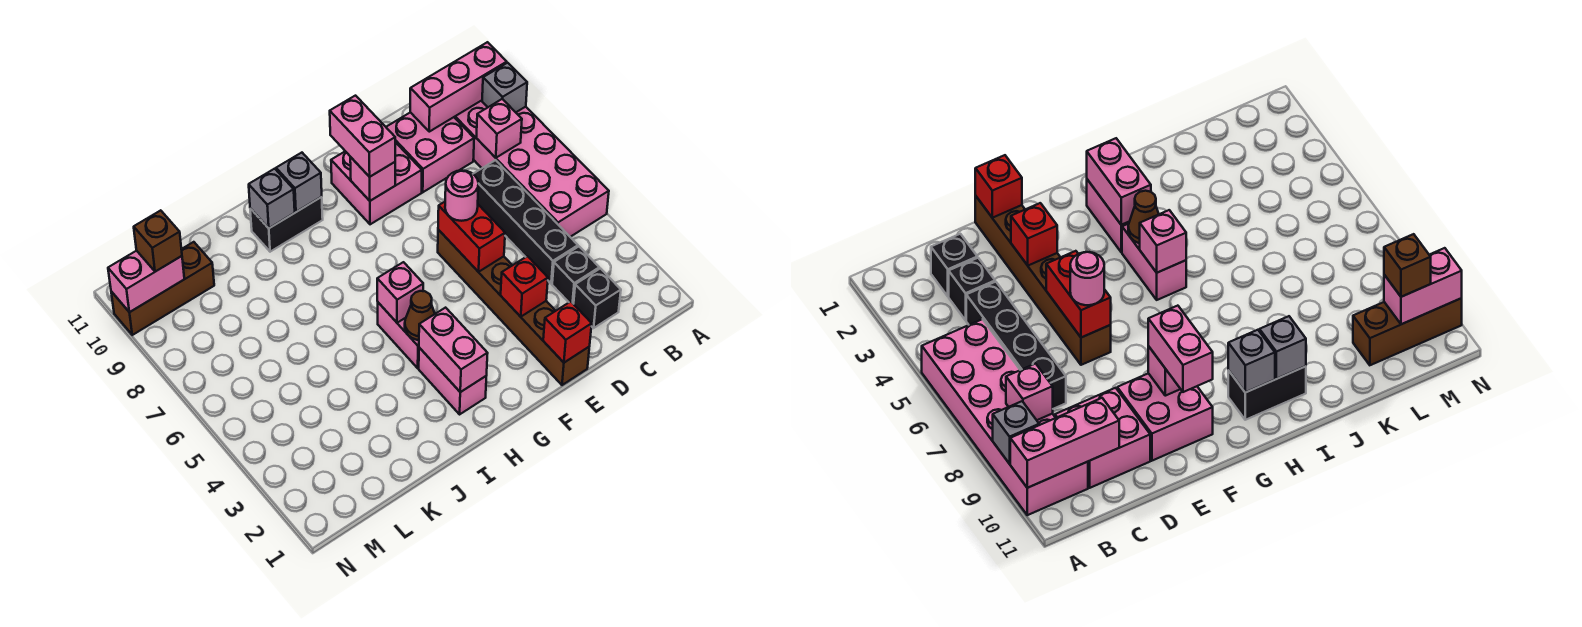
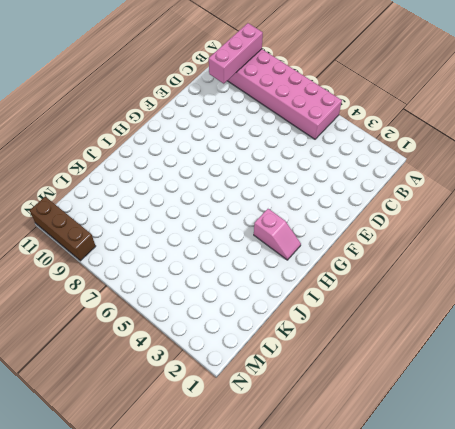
pink 1x2 slope [254,209,301,260] -> pink 1x2 brick [419,348,486,414]
brown 1x3 brick [30,197,96,261] -> brown 1x3 brick turned to [111,242,214,335]
none -> black 1x1 brick [574,268,621,328]
none -> black 1x1 brick [552,247,599,304]
none -> black 1x4 brick [474,160,578,284]

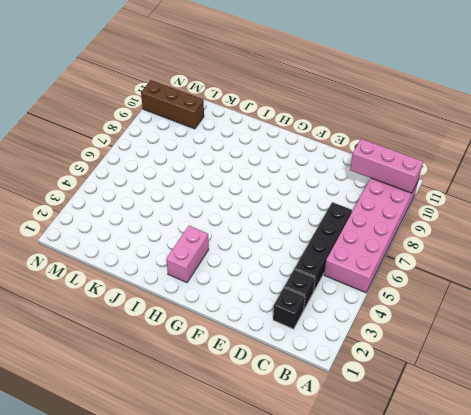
none -> pink 2x2 brick [386,112,474,192]
none -> brown 1x6 brick [438,230,589,385]
none -> pink 2x2 brick [331,142,422,224]

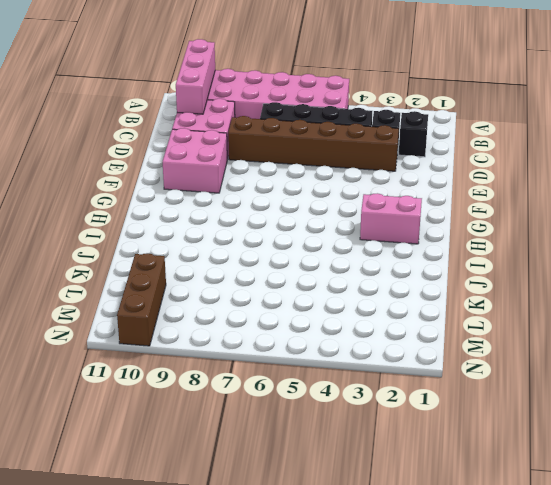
brown 1x6 brick [228,116,399,171] -> brown 1x6 brick moved to [438,230,589,385]
none -> pink 1x2 brick [378,303,419,368]
none -> black 1x2 brick [250,197,323,252]
none -> grey 1x1 brick [482,63,527,112]

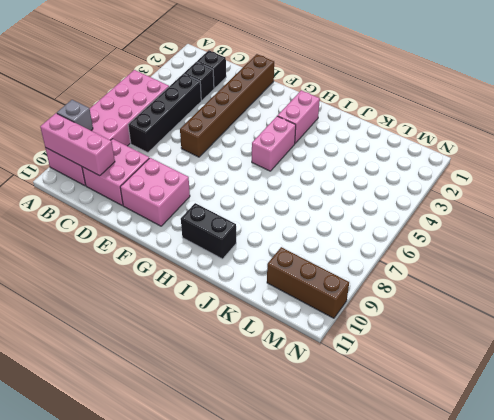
none -> pink 1x1 brick [476,99,522,158]
none -> red 1x1 brick [543,302,592,363]
none -> red 1x1 brick [501,256,548,317]

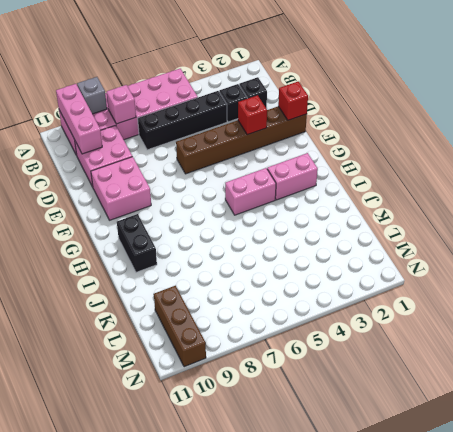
none -> red 1x2 brick [438,202,505,272]
none -> pink 1x1 brick [350,157,395,201]
none -> pink 1x2 brick [419,308,488,392]

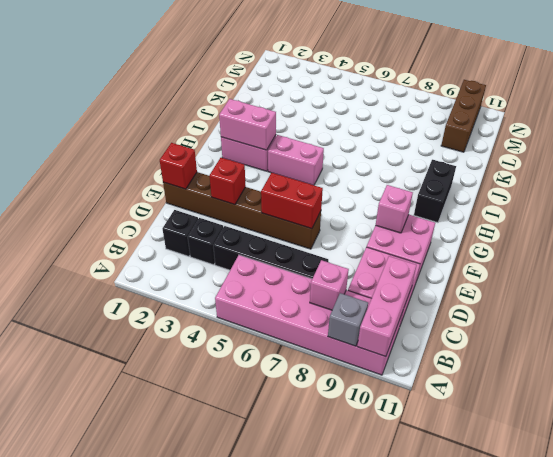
none -> brown 1x1 cone [405,291,435,340]
none -> pink 1x1 brick [377,262,423,323]
none -> grey 1x1 brick [276,153,322,212]

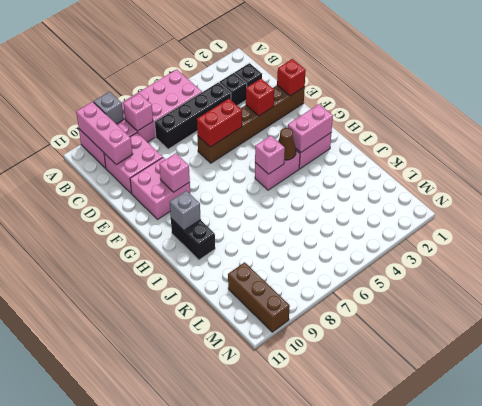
none -> grey 1x1 brick [249,169,295,228]
none -> pink 1x2 brick [108,251,184,312]
none -> pink 1x1 round brick [445,170,478,221]

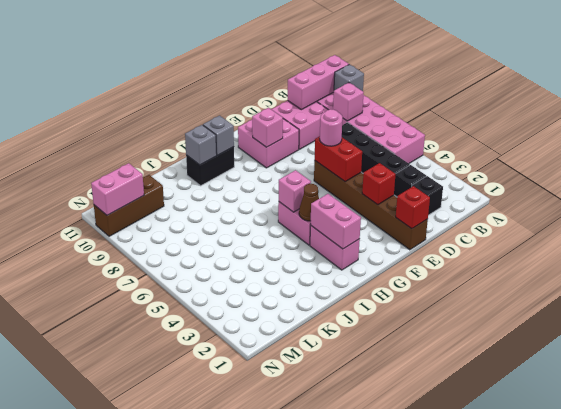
none -> pink 1x2 brick [330,96,395,177]
none -> brown 1x1 brick [134,210,182,272]

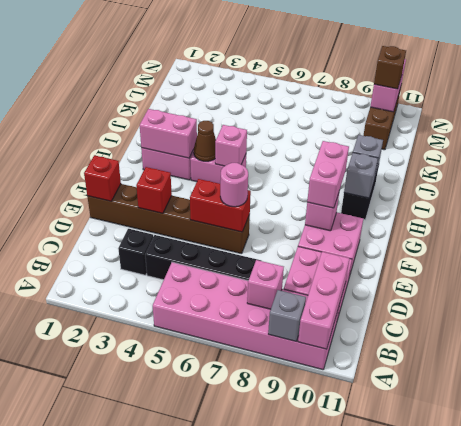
pink 1x2 brick [307,141,349,208] -> pink 1x2 brick turned to [330,96,395,177]
none -> black 1x1 brick [574,268,621,328]

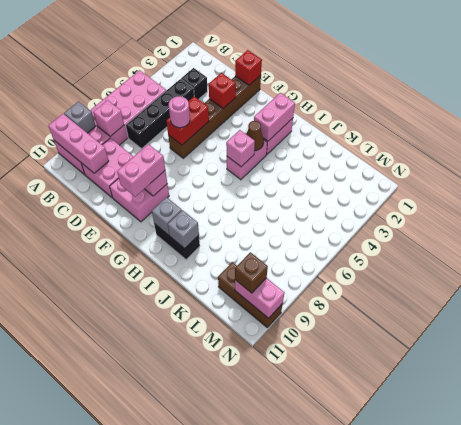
none -> black 1x1 brick [574,268,621,328]

